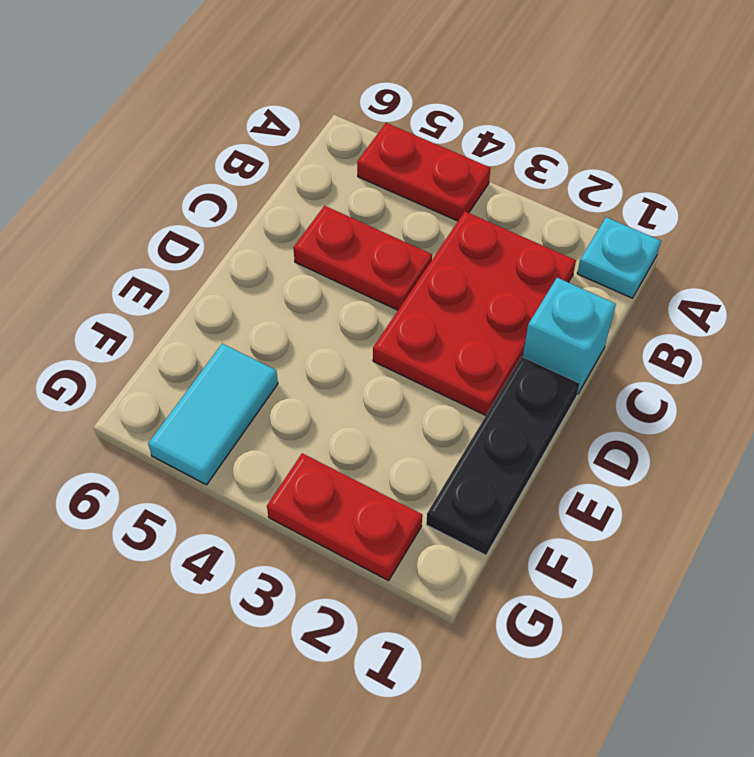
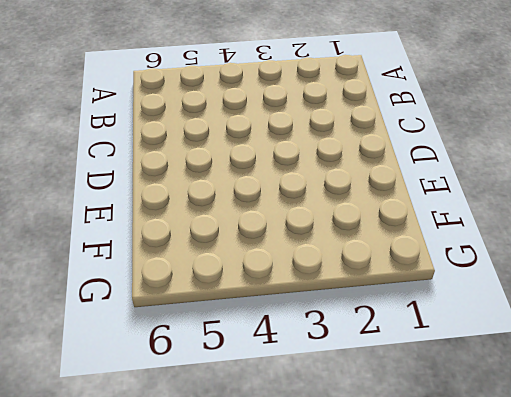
none -> cyan 1x1 plate [577,217,661,298]
none -> red 1x2 plate [357,123,491,221]

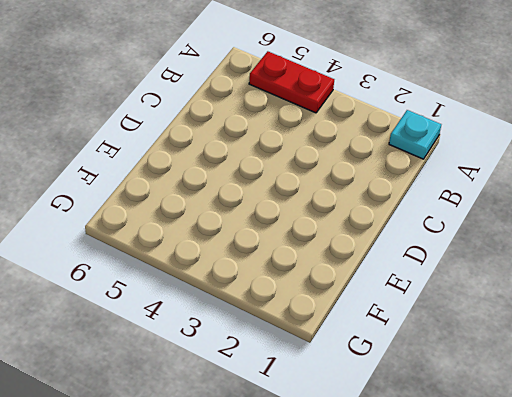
none -> red 2x3 plate [373,212,576,415]
none -> cyan 1x1 brick [523,278,616,394]

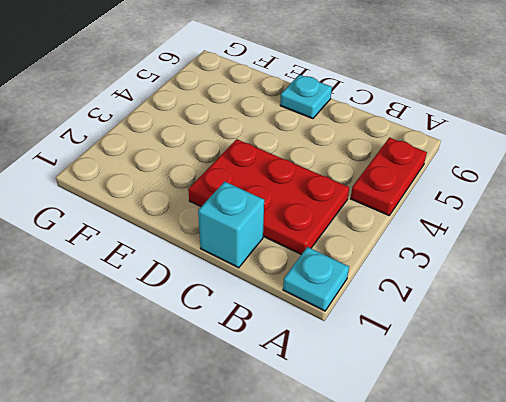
cyan 1x1 plate [280,75,332,119] -> none
none -> red 1x2 plate [293,206,432,310]
none -> black 1x3 plate [426,357,579,555]

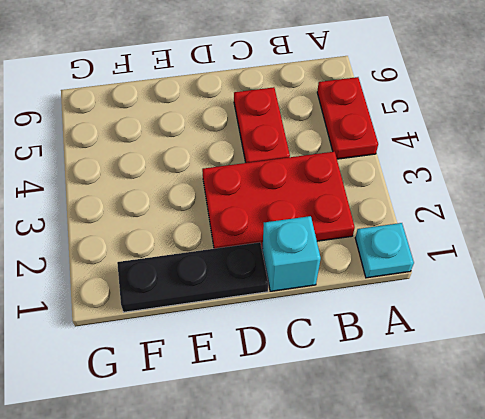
none -> cyan 1x2 tile [148,344,278,485]
none -> red 1x2 plate [267,453,422,581]

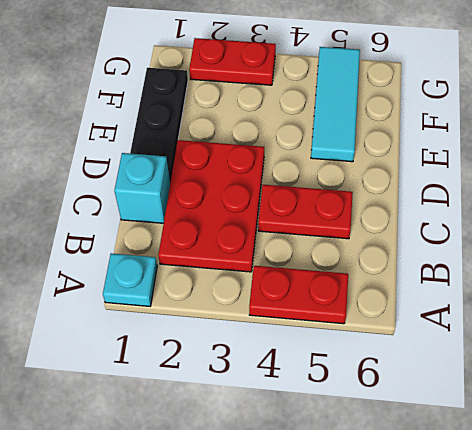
cyan 1x3 tile [311,47,360,162] -> cyan 1x2 tile [148,344,278,485]

